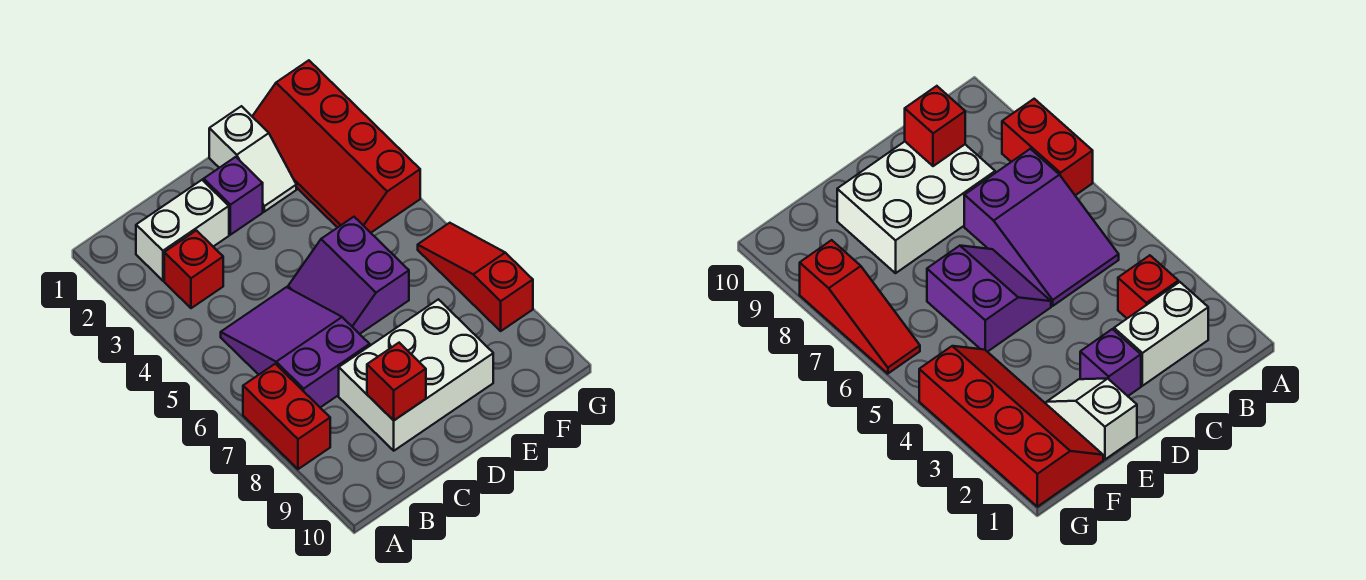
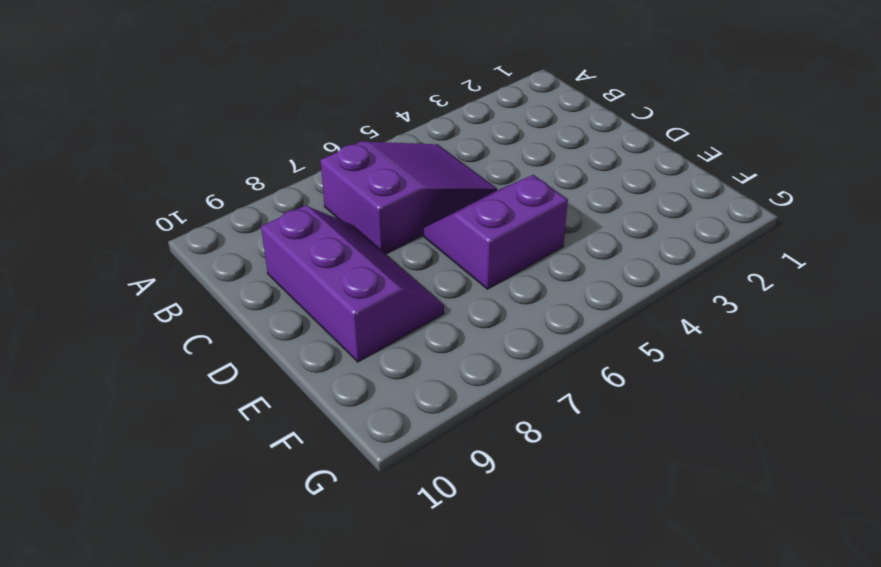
purple 2x3 slope [261,206,444,362] -> white 2x3 brick [339,299,493,451]
none -> red 1x2 brick [243,364,330,469]
none -> white 1x2 brick [136,180,229,281]

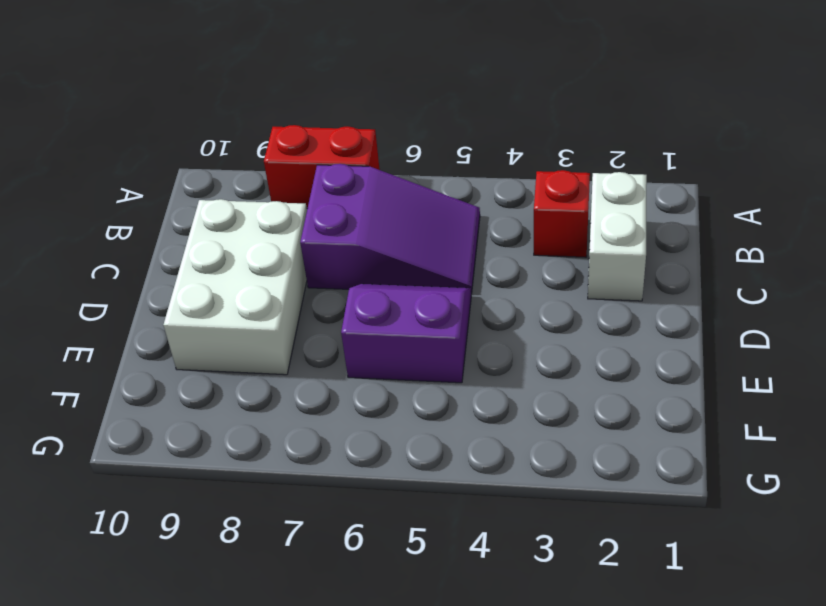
none -> purple 1x1 brick [204,157,263,235]
none -> white 1x2 slope [209,106,296,212]

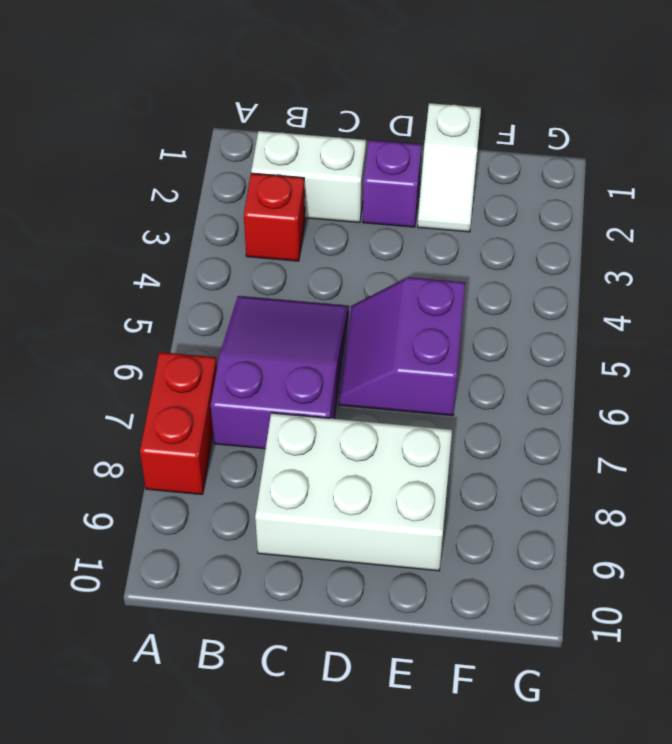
none -> red 2x4 slope [252,60,420,233]
none -> red 1x3 slope [418,223,533,331]

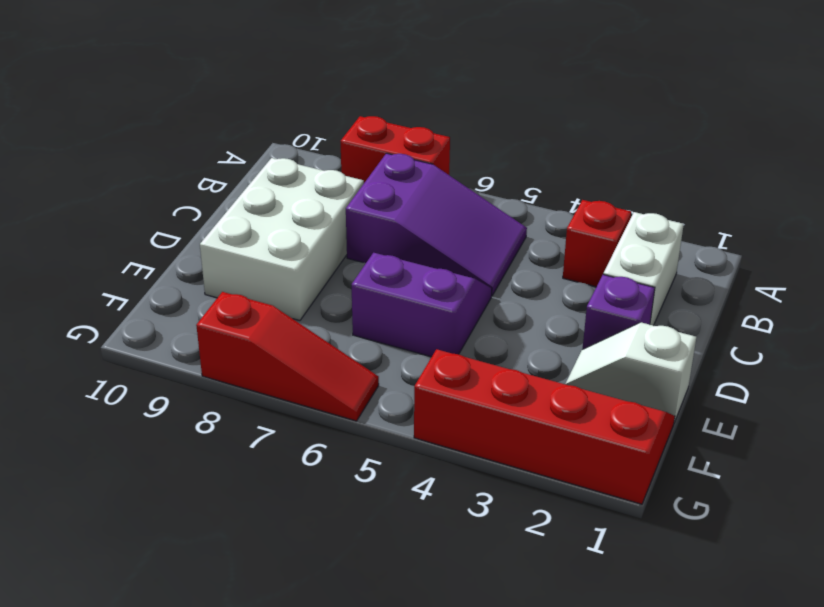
none -> red 1x1 brick [367,343,426,420]

